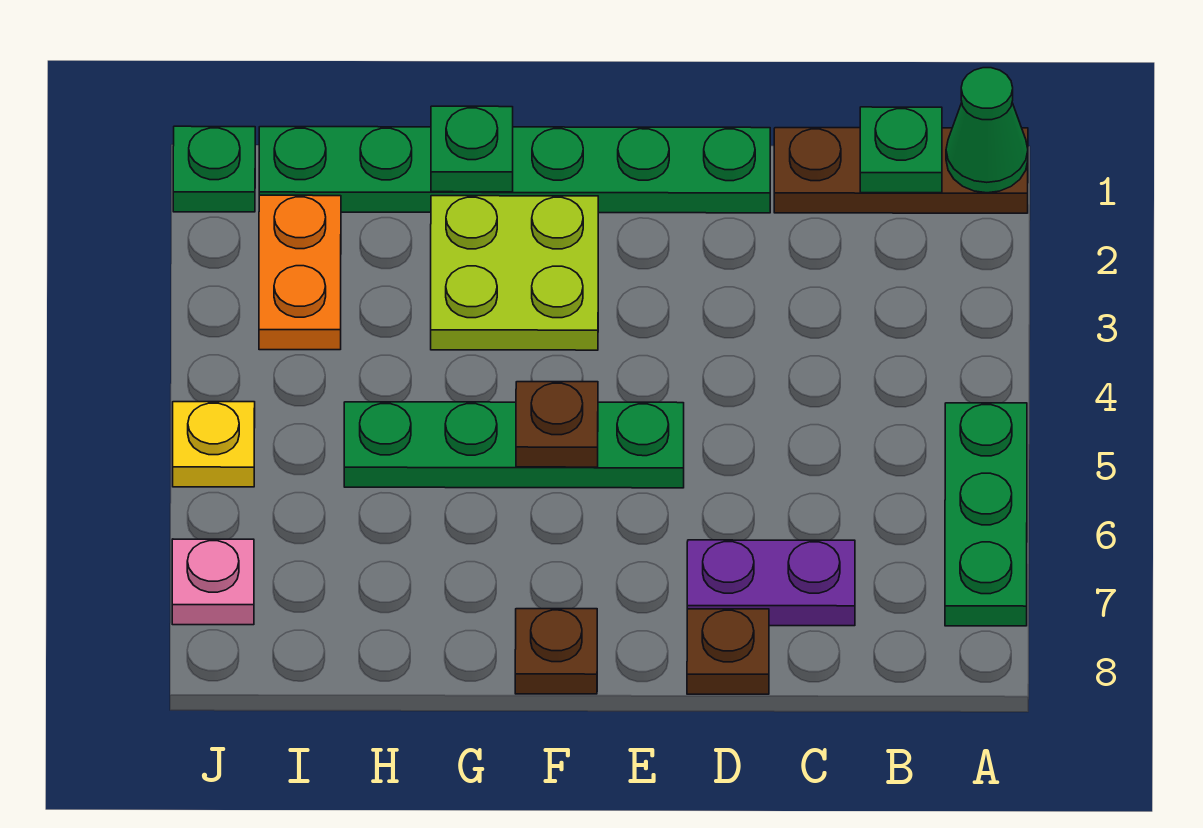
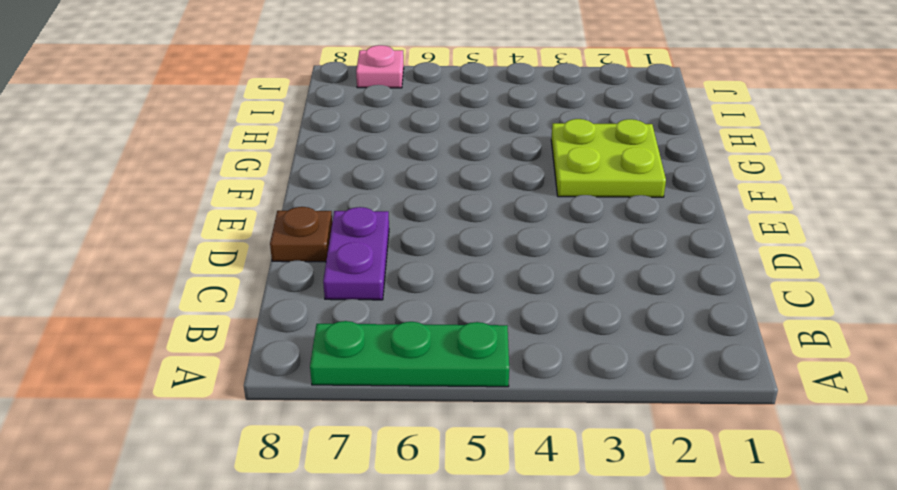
none -> brown 1x3 plate [774,128,1028,213]
none -> green 1x6 plate [259,127,770,213]
none -> green 1x4 plate [344,402,684,488]

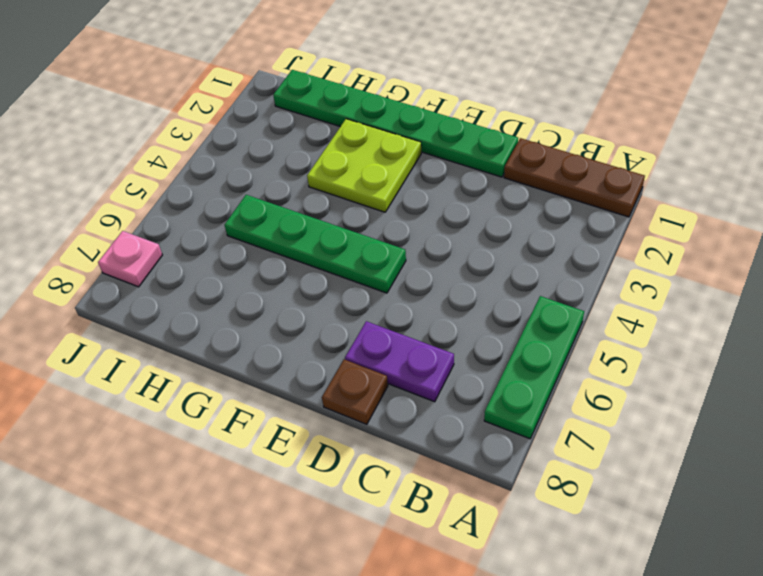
none -> brown 1x1 plate [515,609,597,694]
none -> orange 1x2 plate [259,195,341,350]
none -> green 1x1 plate [173,126,255,212]

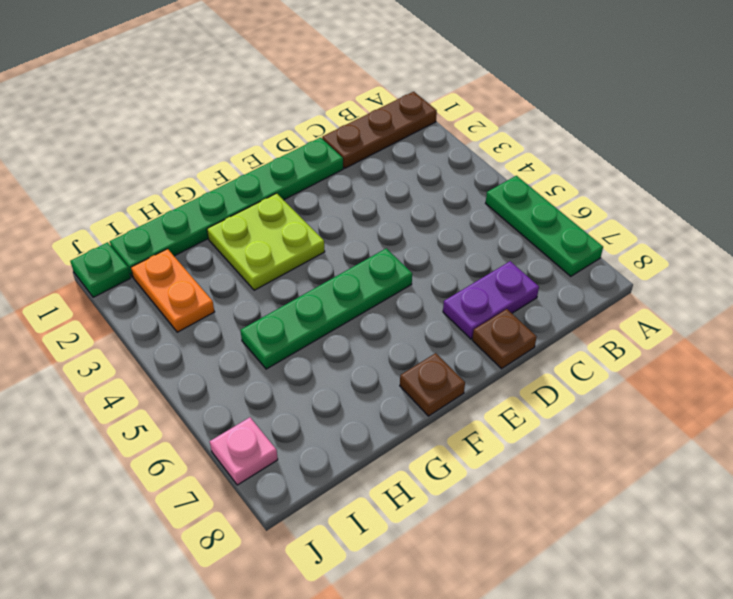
none -> yellow 1x1 plate [173,402,255,487]
none -> green 1x1 cone [946,68,1028,193]
none -> green 1x1 plate [860,107,942,193]

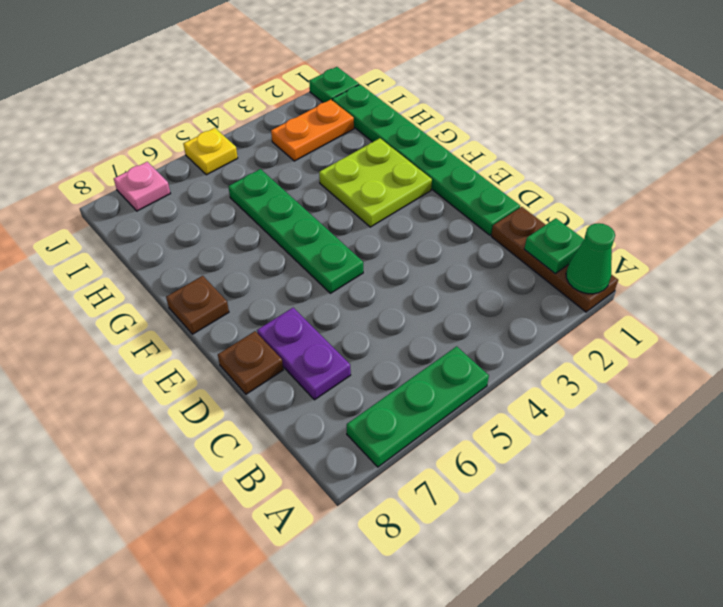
none -> brown 1x1 plate [516,382,598,467]
none -> green 1x1 plate [431,106,513,192]

